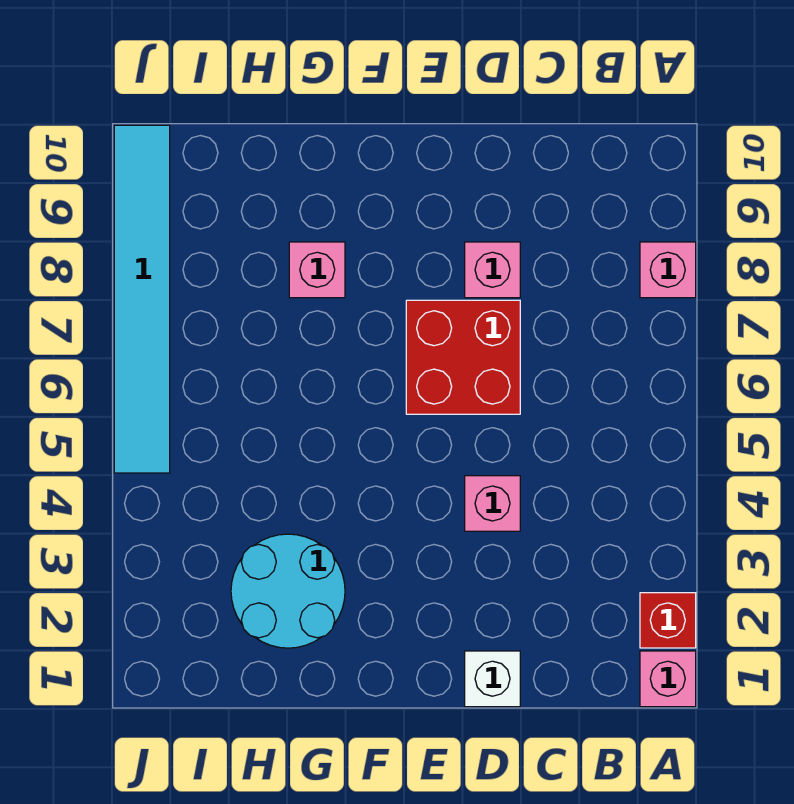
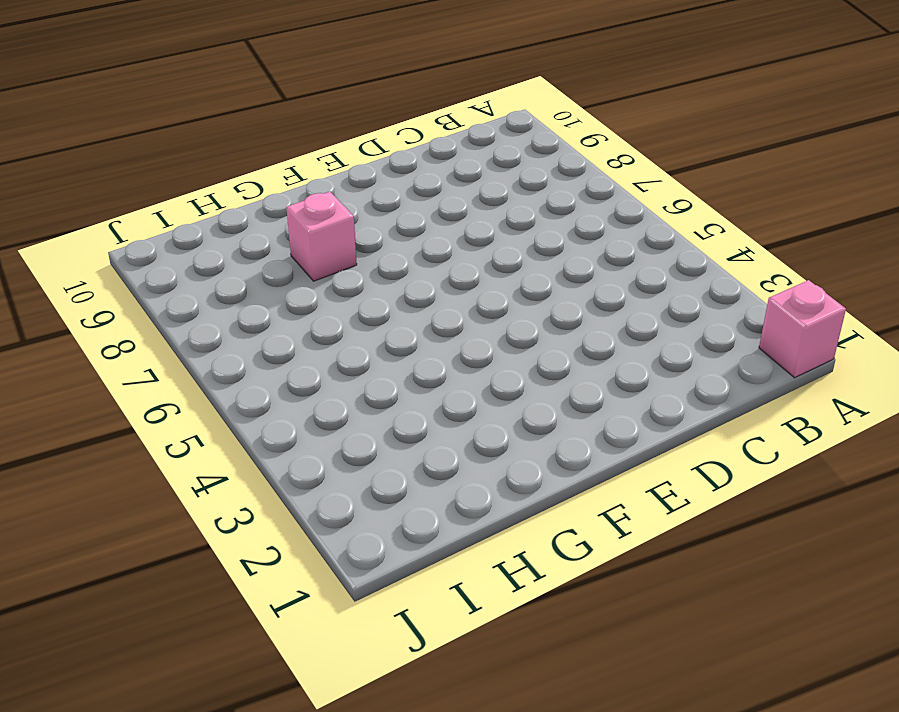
none -> red 1x1 brick [640,593,696,648]
none -> pink 1x1 brick [640,242,696,298]

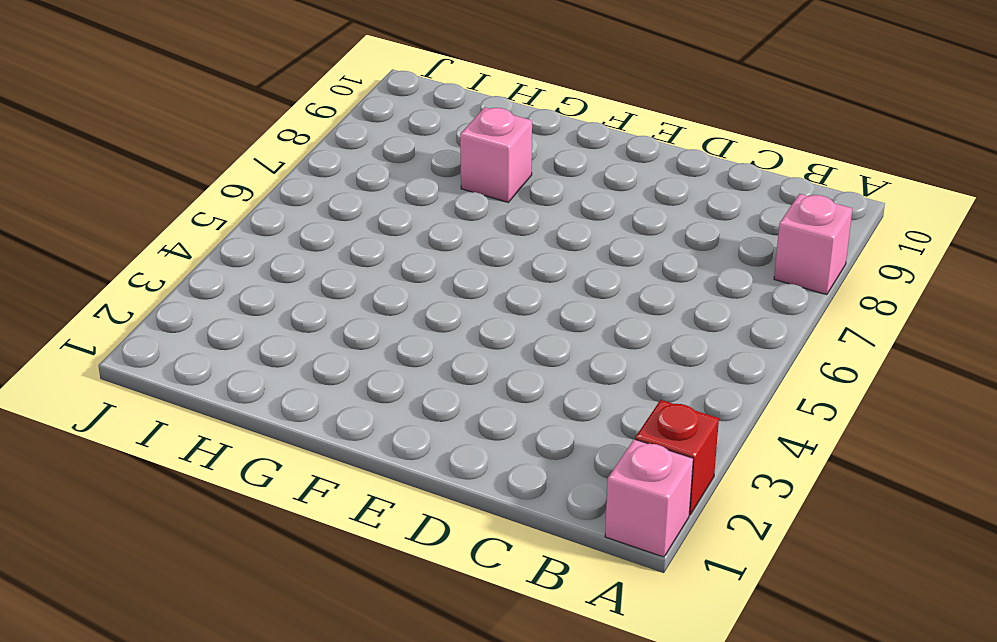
none -> white 1x1 brick [465,651,520,707]
none -> pink 1x1 brick [465,476,520,531]

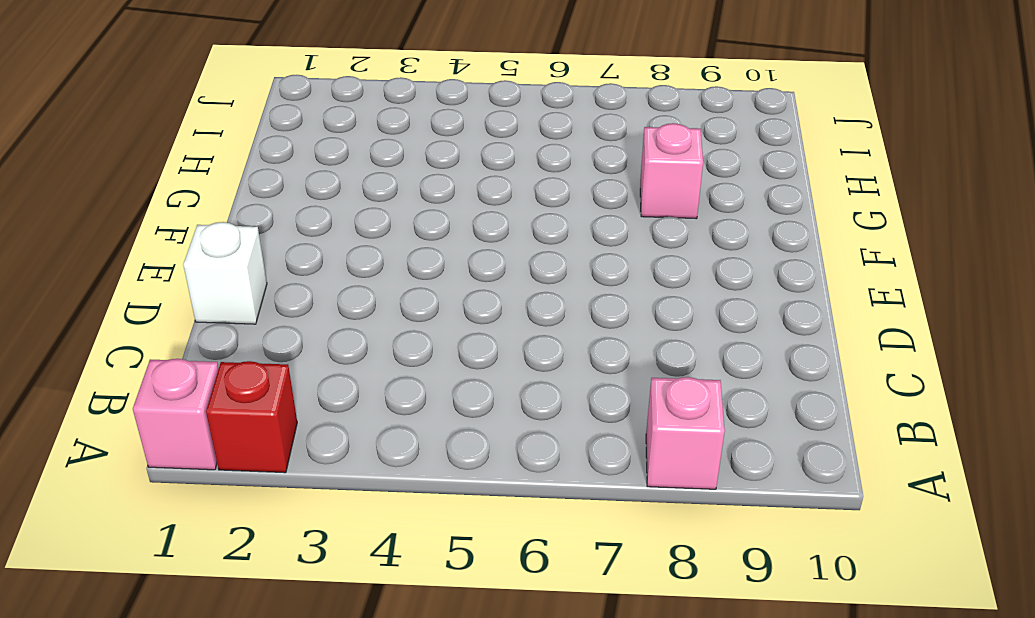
none -> pink 1x1 brick [465,476,520,531]
none -> red 2x2 brick [406,300,520,414]

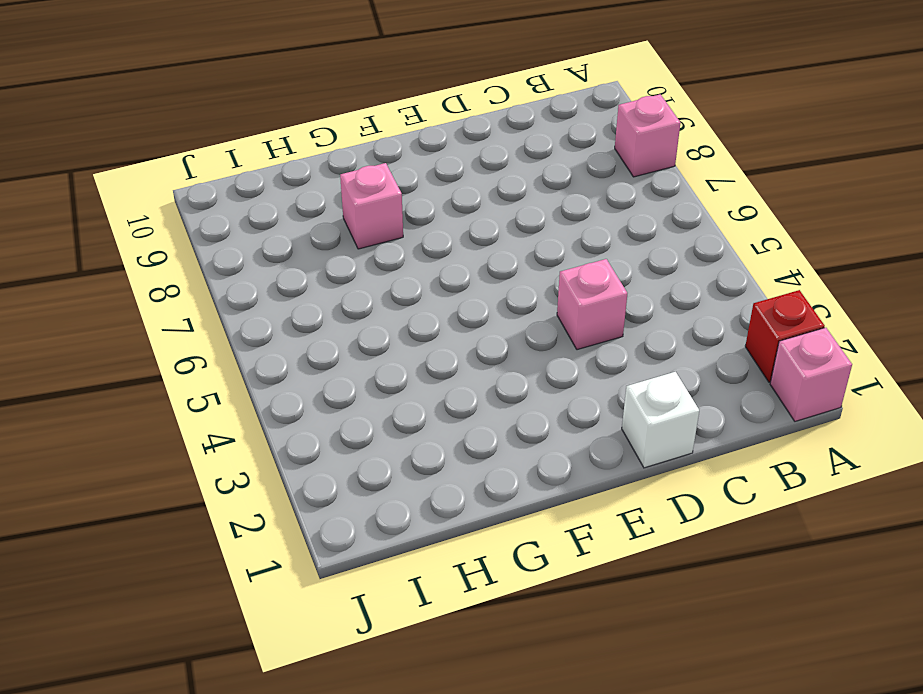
none -> red 2x2 brick [406,300,520,414]
none -> pink 1x1 brick [465,242,520,298]

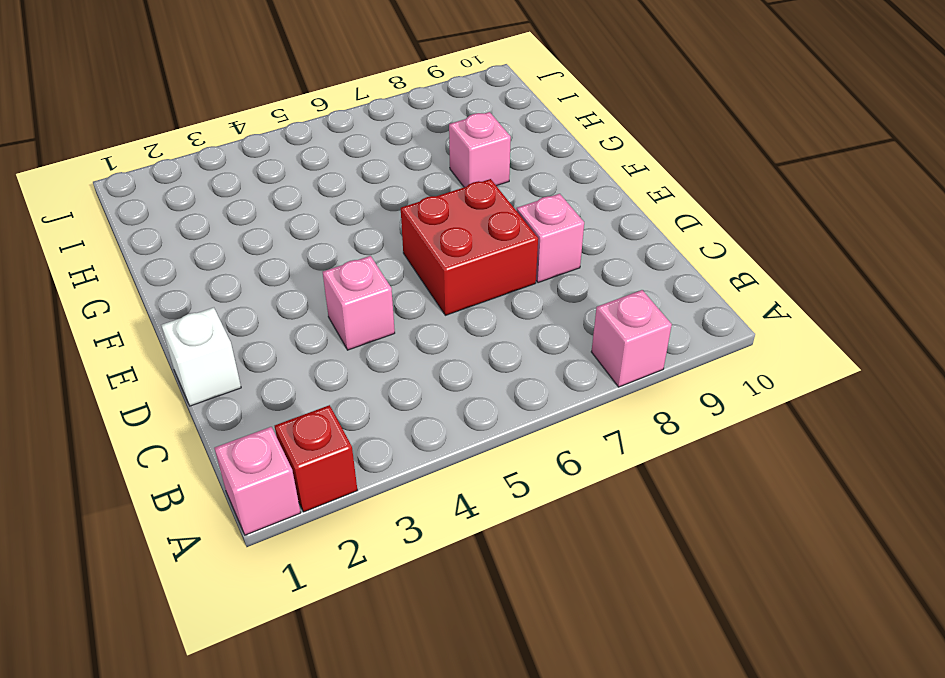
none -> cyan 2x2 round brick [231,534,345,648]
none -> cyan 1x6 tile [114,125,170,473]

